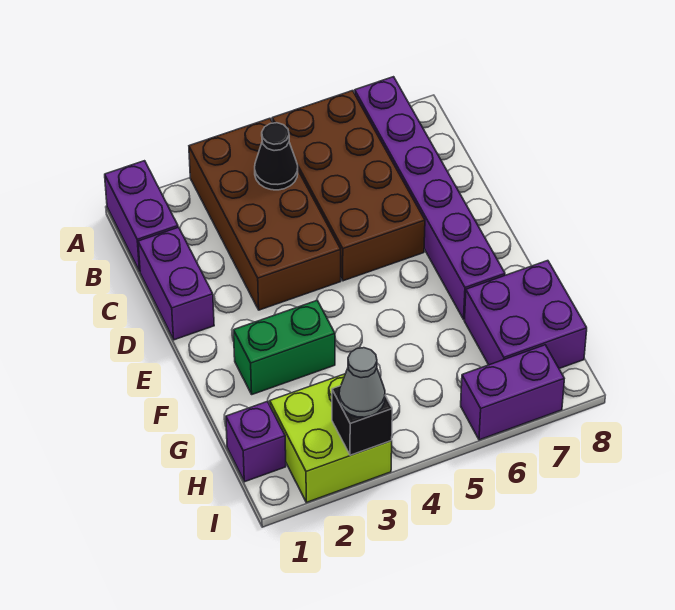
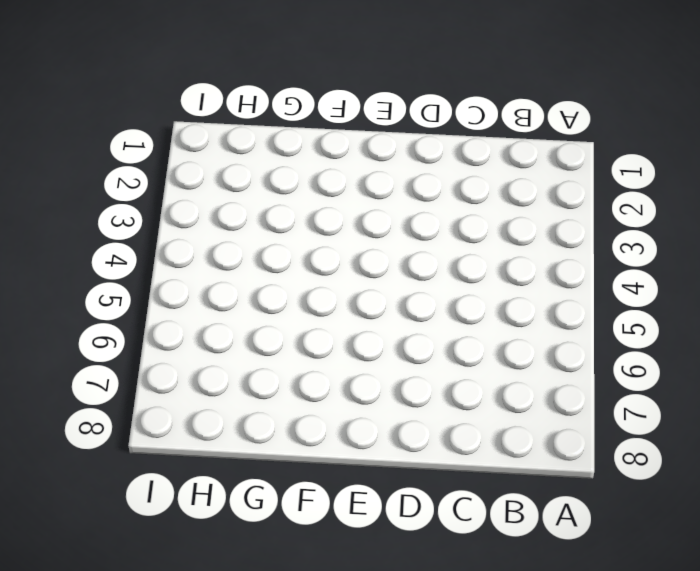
none -> purple 1x2 brick [105,161,178,271]
none -> brown 2x4 brick [189,118,341,310]
none -> brown 2x4 brick [272,91,425,281]

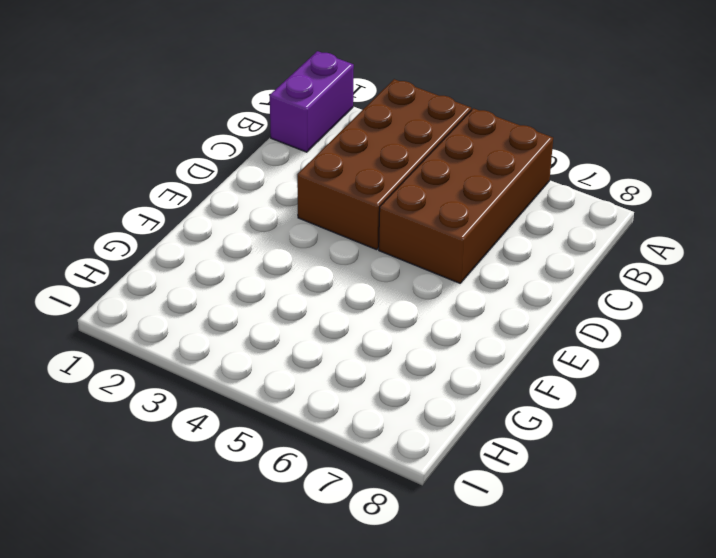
none -> purple 1x6 brick [355,77,505,319]
none -> purple 1x2 brick [138,227,214,340]
none -> green 1x2 brick [234,301,335,394]

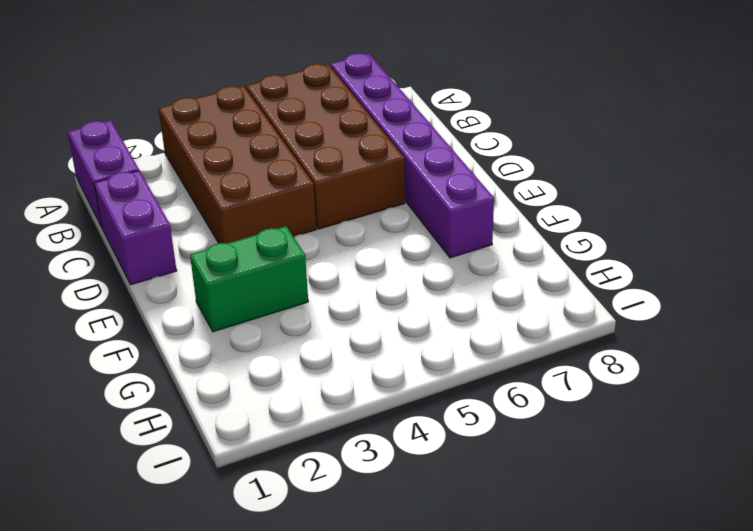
none -> purple 2x2 brick [464,261,587,369]
none -> purple 1x1 brick [226,401,286,482]
none -> lime 2x2 brick [270,374,392,502]

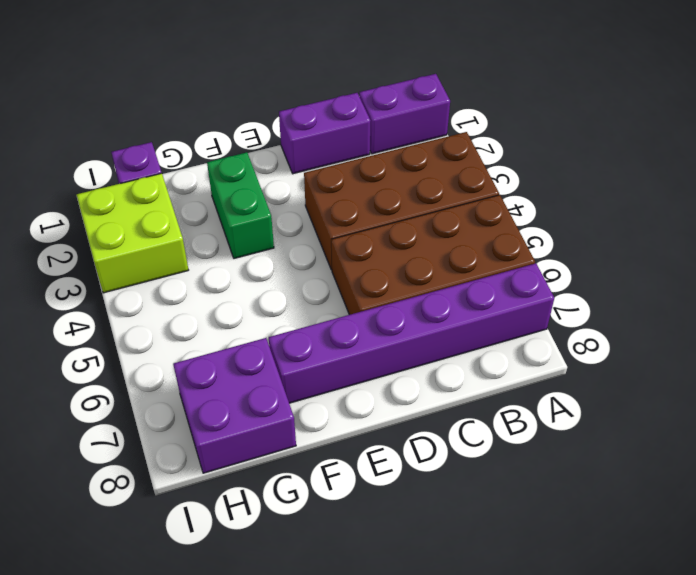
none -> purple 1x2 brick [461,345,564,440]
none -> black 1x1 cone [255,123,298,190]
none -> black 1x1 brick [332,386,392,455]

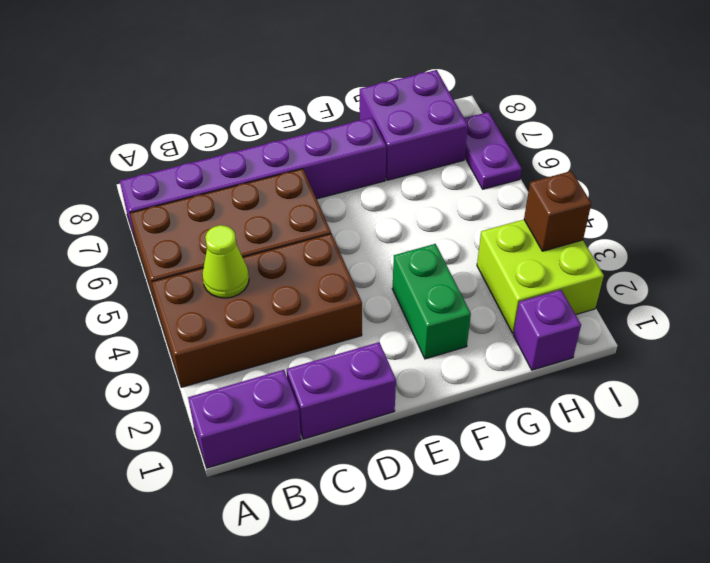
lime 1x1 cone [202,225,249,298] -> black 1x1 cone [255,123,298,190]
brown 1x1 brick [524,171,591,251] -> black 1x1 brick [332,386,392,455]
purple 1x2 plate [464,112,522,189] -> purple 1x2 brick [461,345,564,440]
none -> grey 1x1 cone [339,348,385,417]

